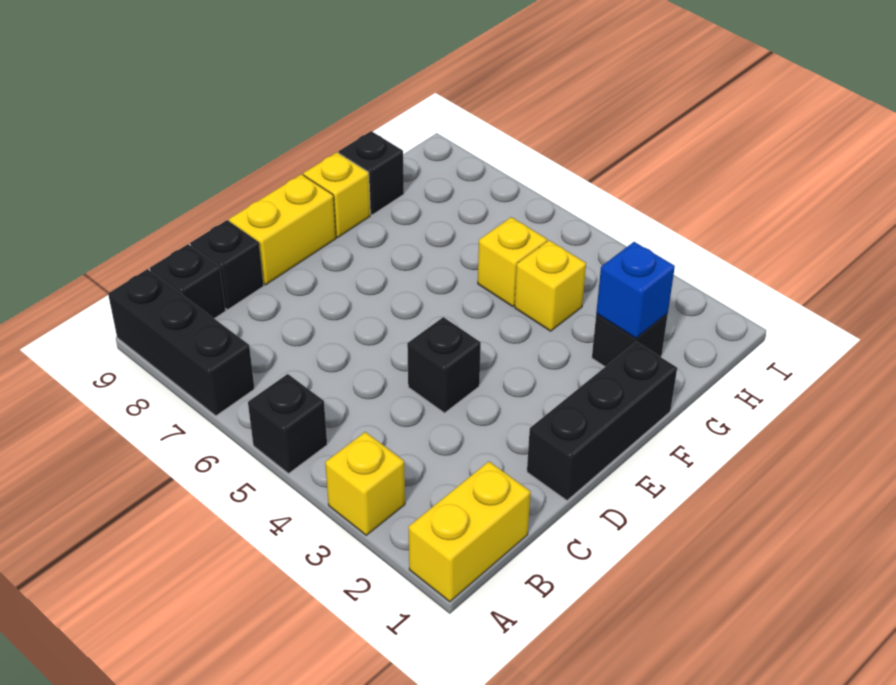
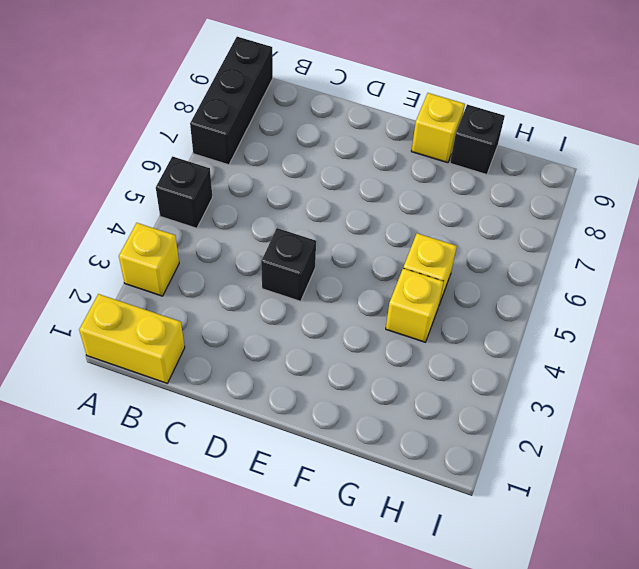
none -> black 1x1 brick [150,244,226,319]
none -> black 1x1 brick [190,220,264,310]
none -> black 1x3 brick [527,342,677,500]

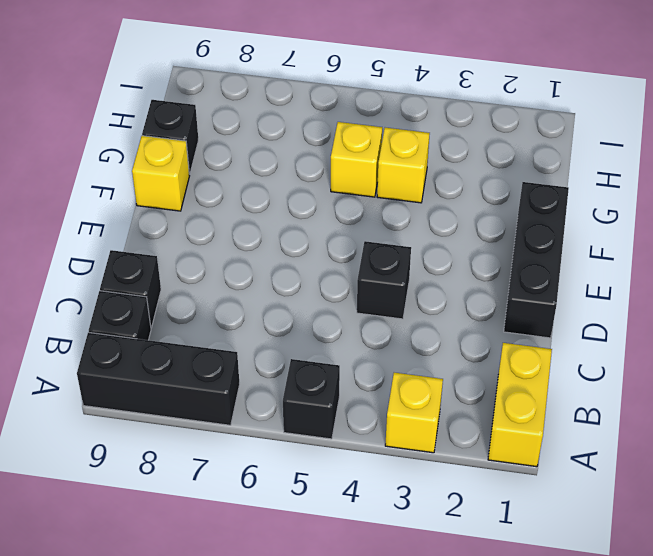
none -> yellow 1x2 brick [229,174,336,285]
none -> black 1x1 brick [592,313,668,367]
none -> blue 1x1 brick [596,242,675,338]

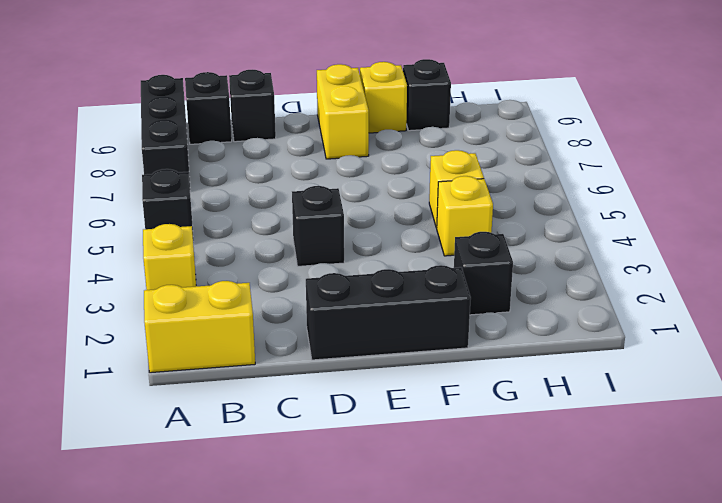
yellow 1x2 brick [317,64,369,159] -> yellow 1x2 brick turned to [229,174,336,285]
none -> blue 1x1 brick [596,242,675,338]

